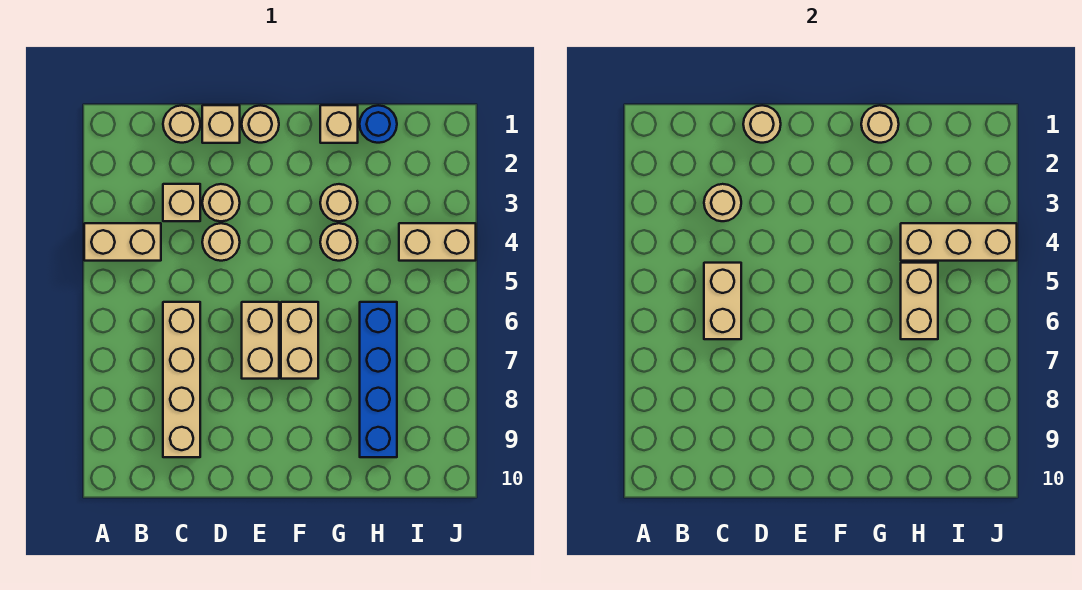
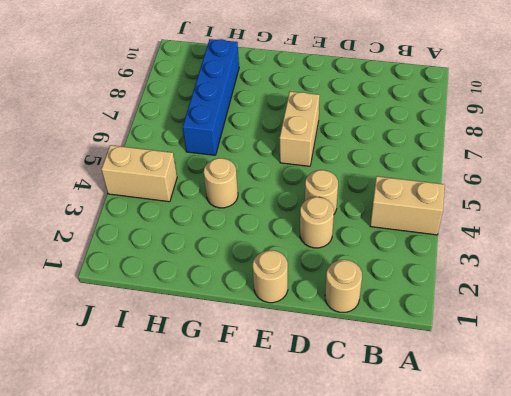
none -> tan 1x1 brick [163,184,200,221]
none -> tan 1x4 brick [163,302,200,457]
none -> tan 1x1 brick [202,105,240,143]

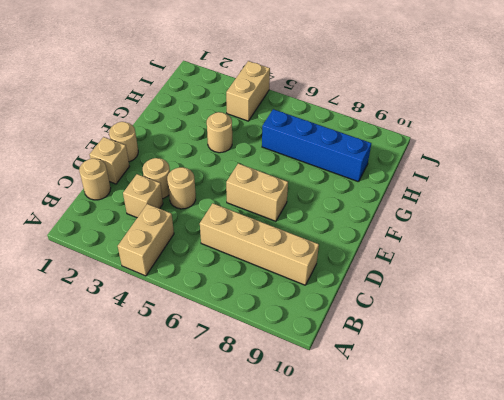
none -> tan 1x2 brick [281,302,318,379]
none -> tan 1x1 brick [320,105,358,143]
none -> tan 1x1 round brick [320,184,358,221]

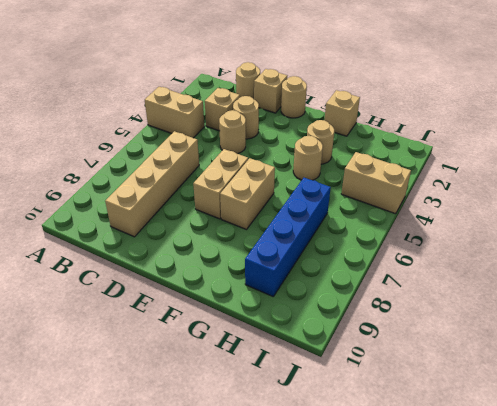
none -> blue 1x1 round brick [360,105,397,143]
none -> tan 1x1 round brick [704,184,741,221]
none -> tan 1x2 brick [704,263,741,339]

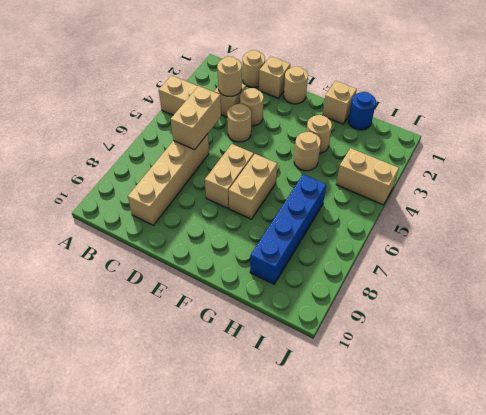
none -> tan 1x1 round brick [743,105,781,143]
none -> tan 1x1 round brick [861,105,899,143]
none -> tan 1x3 brick [901,223,1017,261]

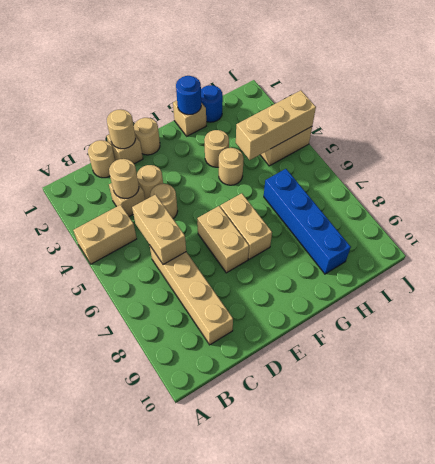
blue 1x1 round brick [176,76,201,115] -> tan 1x1 round brick [861,105,899,143]
none -> tan 1x2 brick [901,263,938,339]

